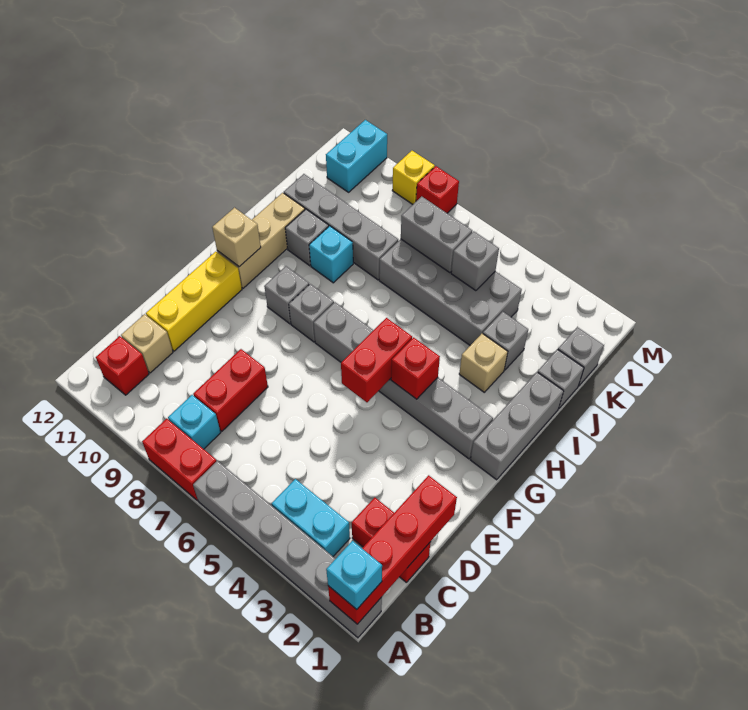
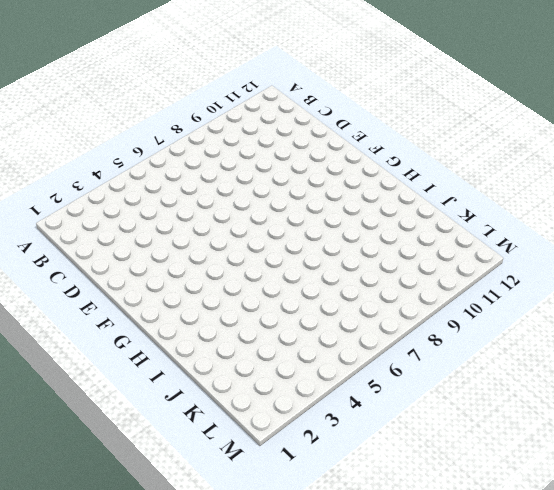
none -> grey 1x6 brick [193,461,382,638]
none -> red 1x2 brick [142,419,217,501]
none -> cyan 1x2 brick [272,479,350,556]
none -> cyan 1x1 brick [168,395,221,449]

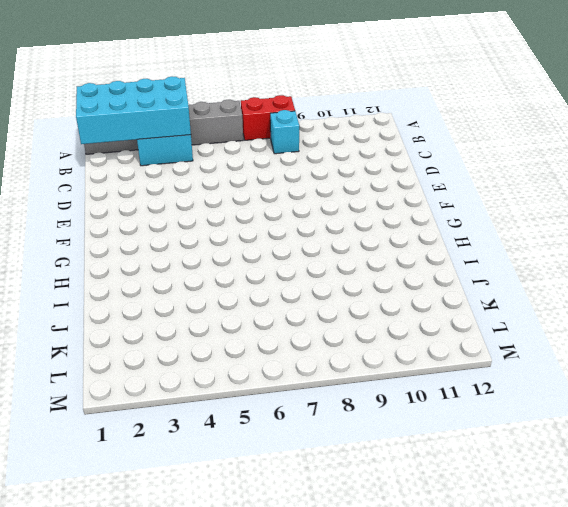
cyan 2x4 brick [76,76,191,144] -> red 1x4 brick [328,475,457,624]
none -> red 1x1 brick [96,336,149,395]
none -> red 1x2 brick [352,498,431,583]
none -> red 1x2 brick [193,349,268,431]
none -> tan 1x1 brick [121,314,173,373]

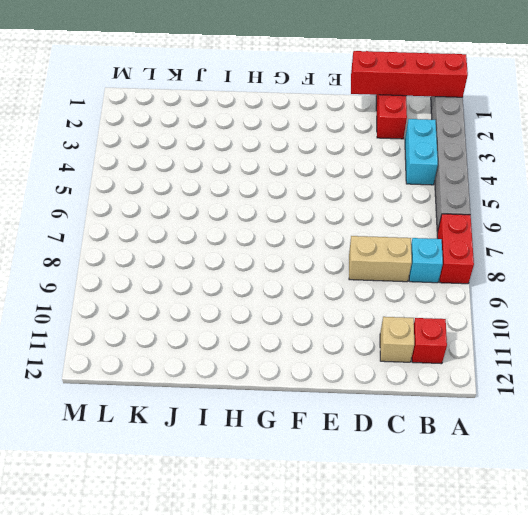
tan 1x2 brick [349,236,412,282] -> red 1x2 brick [193,349,268,431]
none -> yellow 1x3 brick [146,252,242,351]
none -> grey 1x3 brick [470,372,564,480]
none -> grey 1x6 brick [314,302,493,459]
none -> grey 1x1 brick [289,284,334,342]

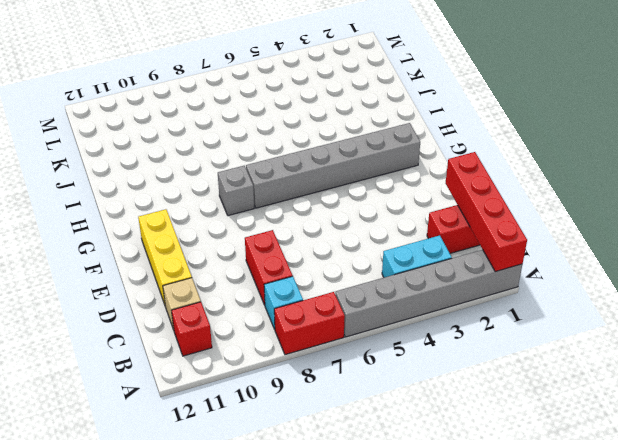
none -> grey 1x3 brick [470,372,564,480]
none -> grey 1x1 brick [264,266,309,324]
none -> tan 1x3 brick [217,193,305,288]
none -> tan 1x1 brick [459,334,508,392]

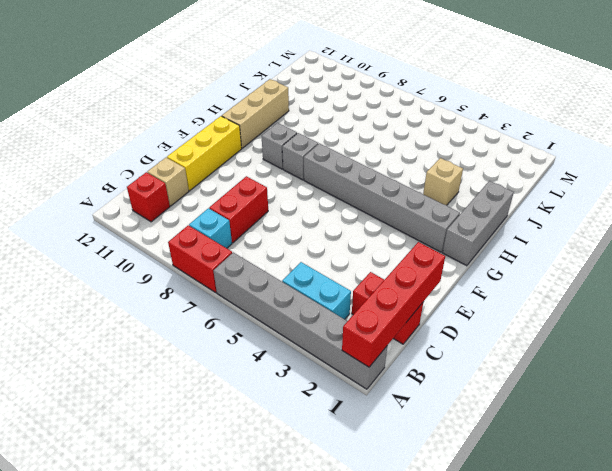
none -> cyan 1x1 brick [309,226,353,283]
none -> grey 1x1 brick [285,209,329,266]
none -> grey 1x1 brick [538,349,584,409]
none -> grey 1x1 brick [483,312,528,370]

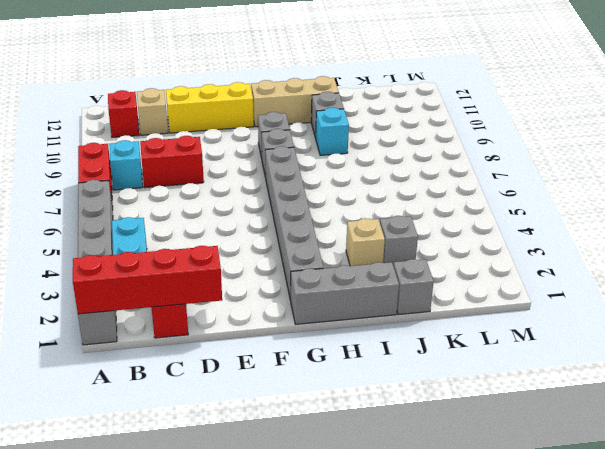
none -> grey 2x4 brick [379,239,522,345]
none -> grey 1x4 brick [284,174,398,280]
none -> grey 1x1 brick [558,327,604,386]
none -> cyan 1x2 brick [326,120,387,192]

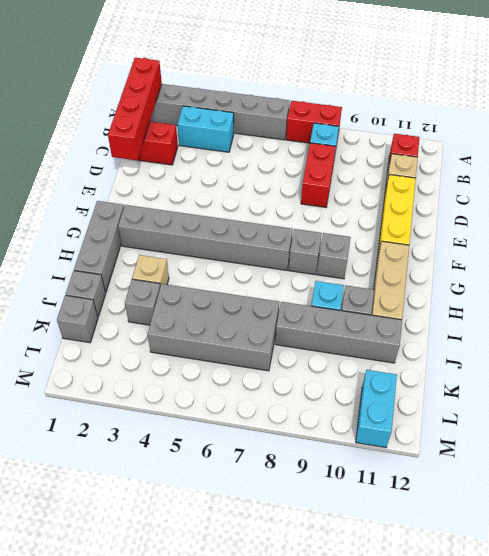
none -> red 1x1 brick [416,166,459,213]
none -> yellow 1x1 brick [392,151,435,204]
none -> red 1x2 brick [341,318,412,402]
none -> red 1x1 brick [391,337,440,399]

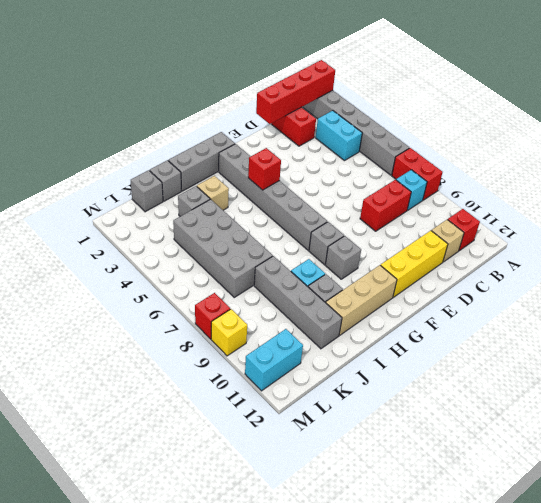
none -> red 1x2 brick [341,318,412,402]
none -> tan 1x1 brick [212,208,261,267]
none -> grey 1x1 brick [451,231,499,291]
none -> grey 1x2 brick [401,196,472,273]

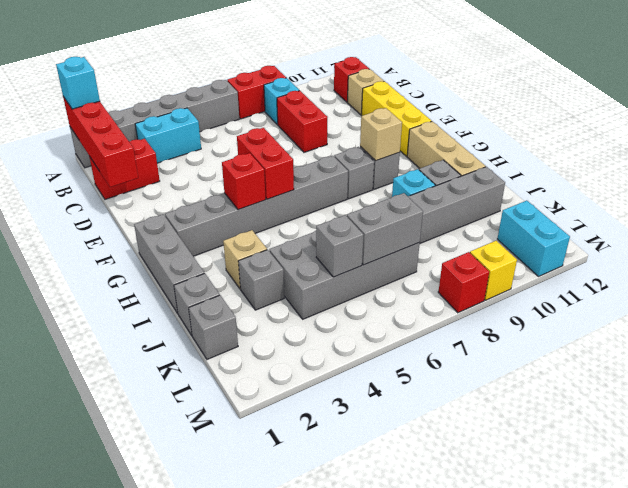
tan 1x1 brick [360,108,402,161] -> tan 1x1 brick moved to [212,208,261,267]

